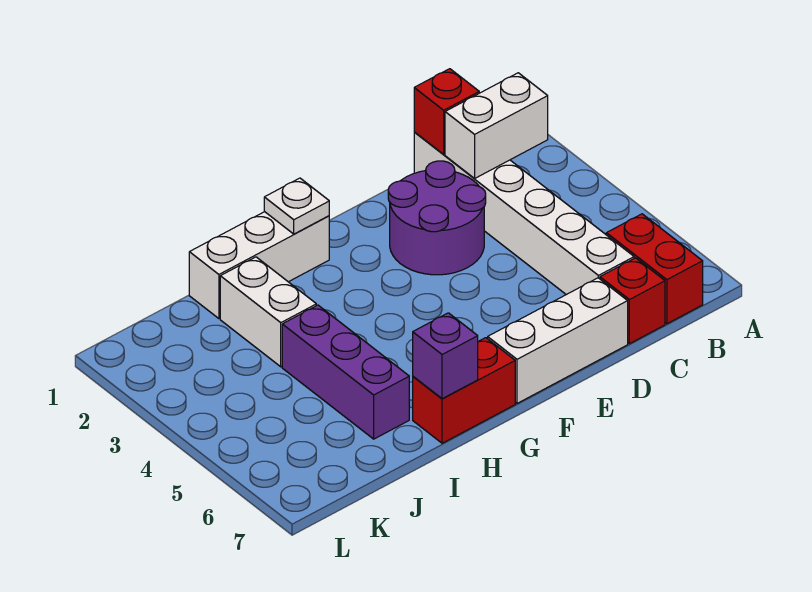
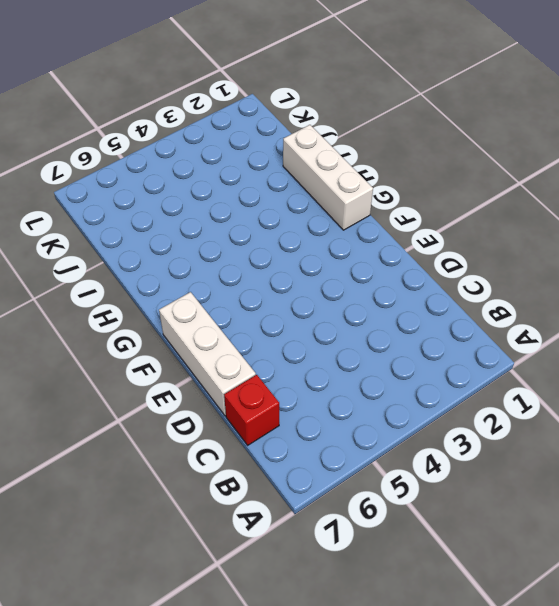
none -> red 1x2 brick [606,214,703,324]
none -> white 1x6 brick [414,132,634,295]
none -> purple 2x2 round brick [388,161,486,275]

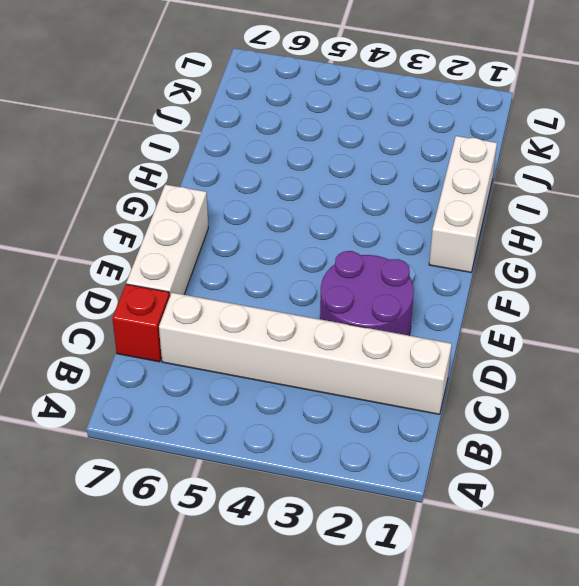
none -> red 1x2 brick [606,214,703,324]
none -> red 1x2 brick [413,338,515,443]
none -> white 1x2 brick [220,257,316,367]

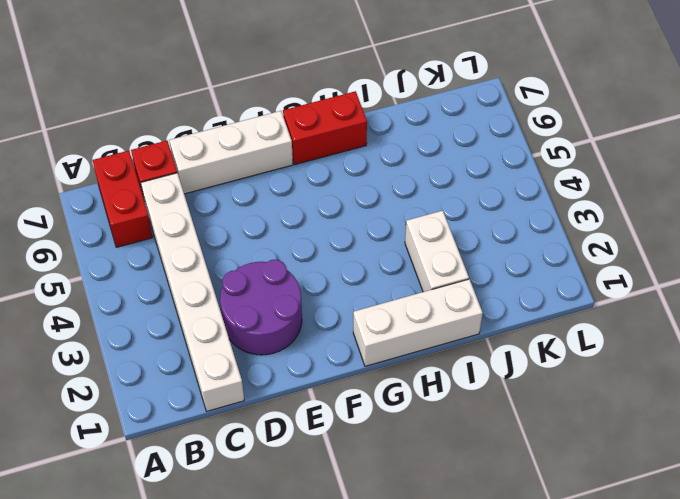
none -> purple 1x3 brick [282,305,409,439]
none -> white 1x2 brick [445,73,548,179]
none -> red 1x1 brick [414,69,479,154]

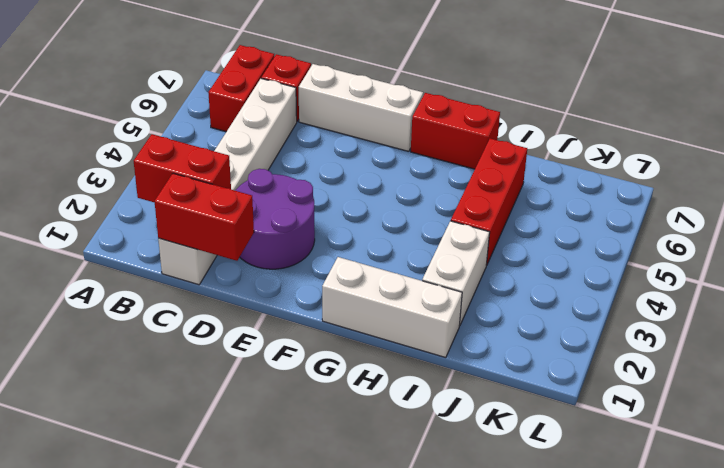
red 1x2 brick [134,134,231,203] -> white 1x2 brick [445,73,548,179]
red 1x2 brick [154,173,254,261] -> red 1x1 brick [414,69,479,154]
red 1x3 brick [451,139,527,266] -> purple 1x3 brick [282,305,409,439]
none -> white 1x1 plate [264,178,329,234]
none -> purple 1x1 brick [413,313,478,399]

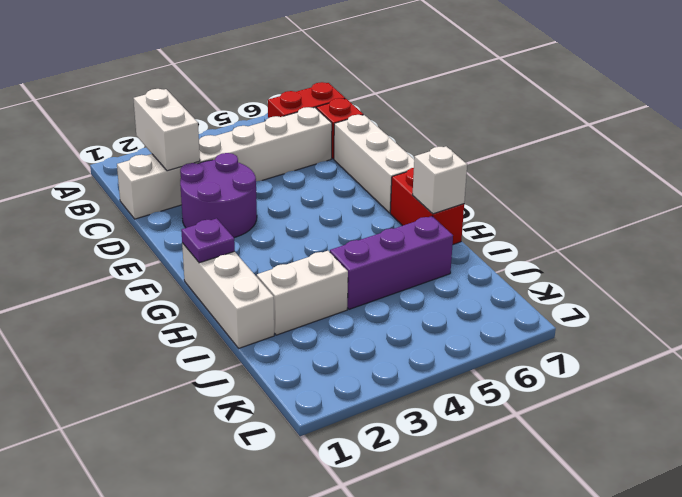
purple 1x1 plate [181,218,235,263] -> white 1x1 plate [264,178,329,234]
white 1x1 brick [413,146,467,214] -> purple 1x1 brick [413,313,478,399]
none -> red 1x1 brick [414,69,479,154]

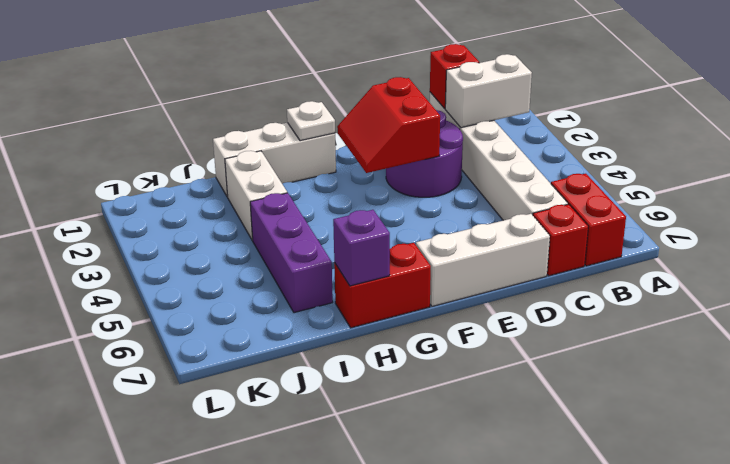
red 2x2 slope [337,77,440,173] -> none

